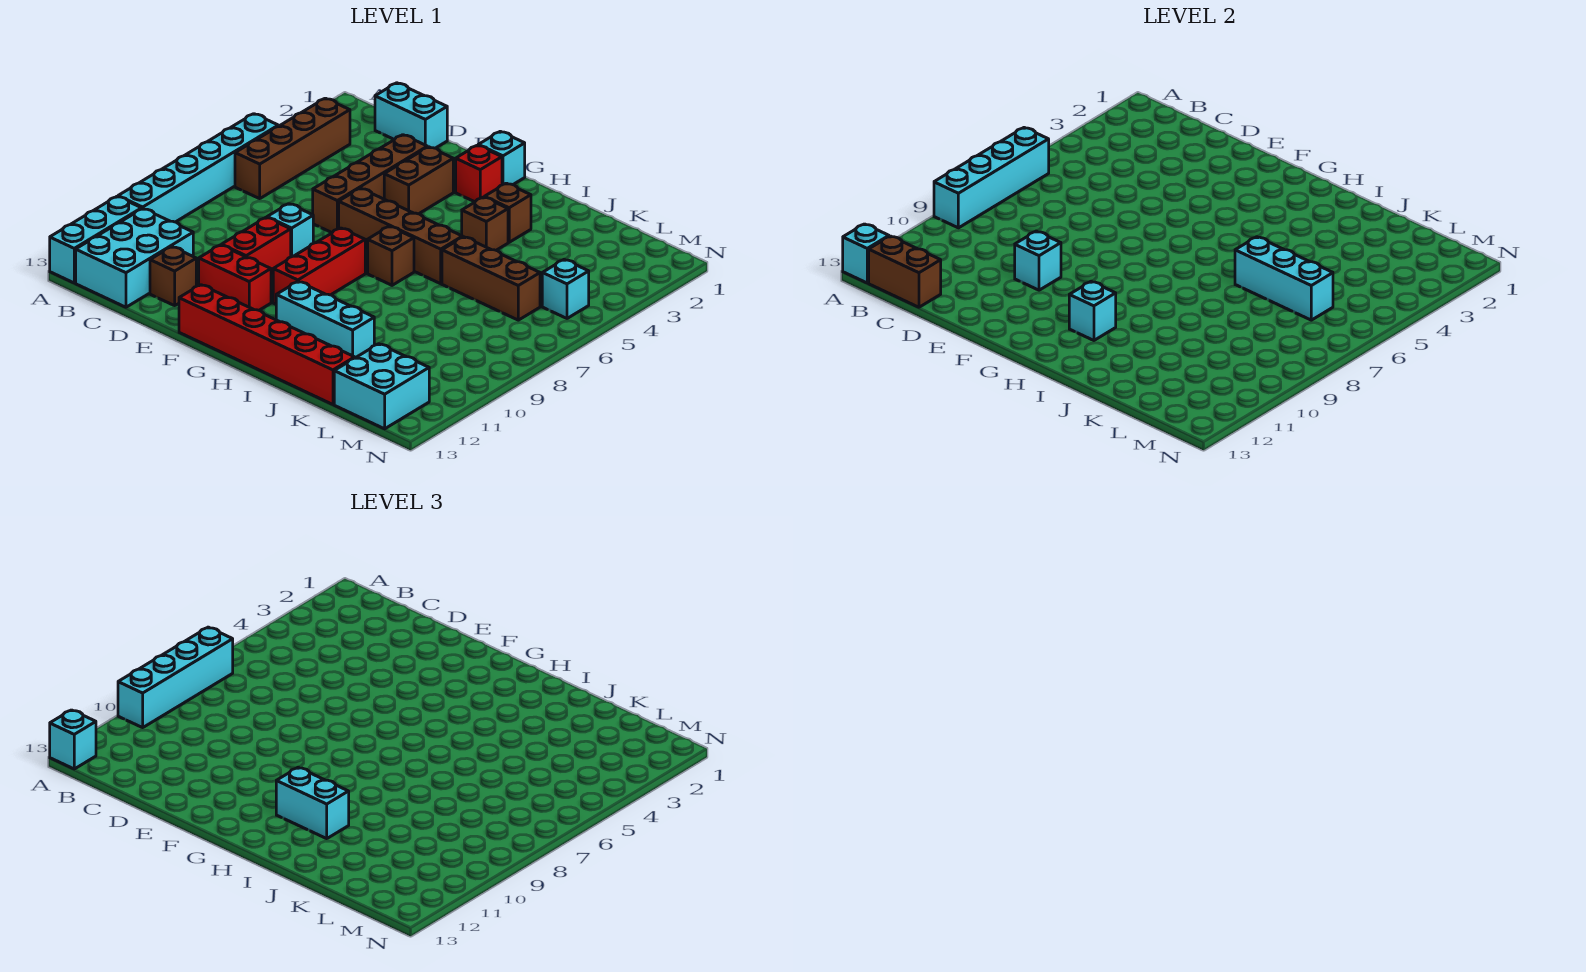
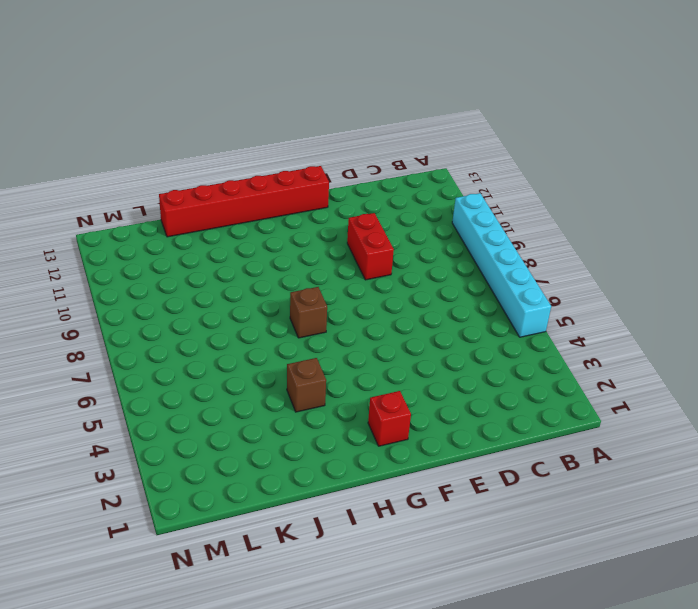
none -> cyan 1x3 brick [50,197,142,283]
none -> brown 1x4 brick [235,98,350,199]
none -> cyan 2x3 brick [76,209,193,307]
none -> cyan 1x2 brick [375,83,447,148]

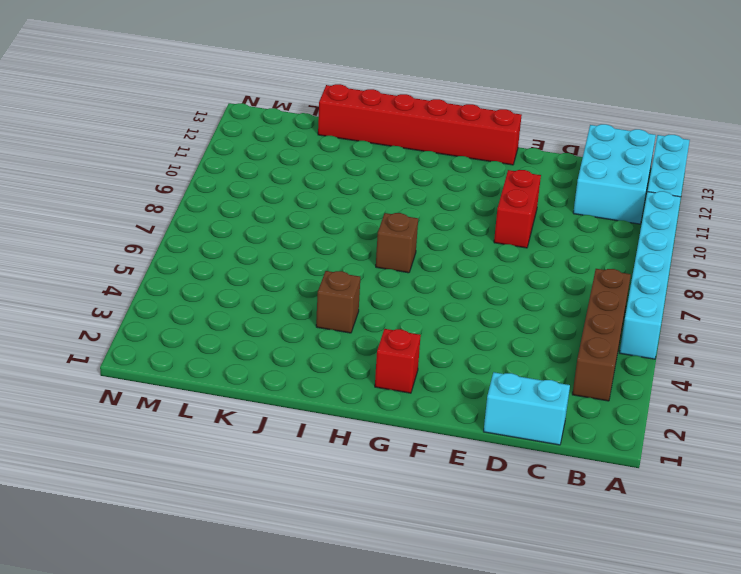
none -> brown 1x1 brick [150,247,196,306]
none -> brown 1x4 brick [313,135,427,233]
none -> cyan 1x1 brick [267,204,313,257]
none -> red 1x2 brick [199,245,271,310]

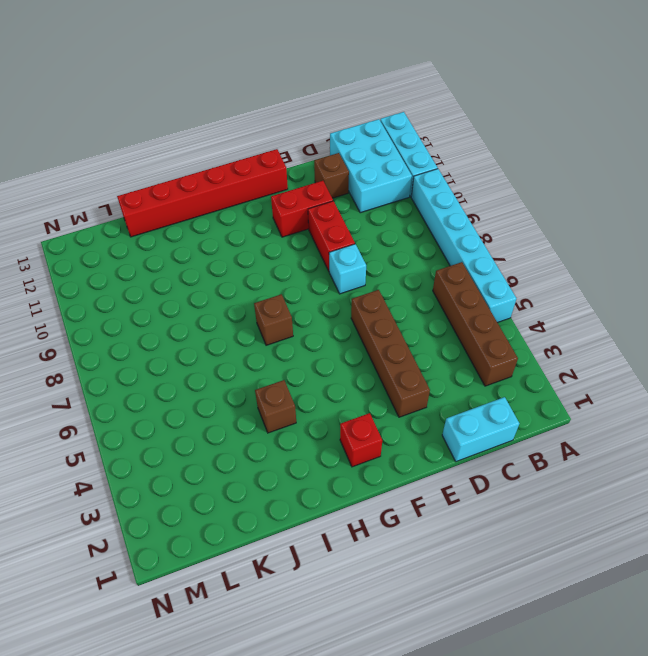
none -> brown 1x2 brick [384,147,453,214]
none -> brown 1x4 brick [339,188,463,284]
none -> cyan 1x1 brick [478,131,525,185]
none -> red 1x3 brick [273,228,365,304]

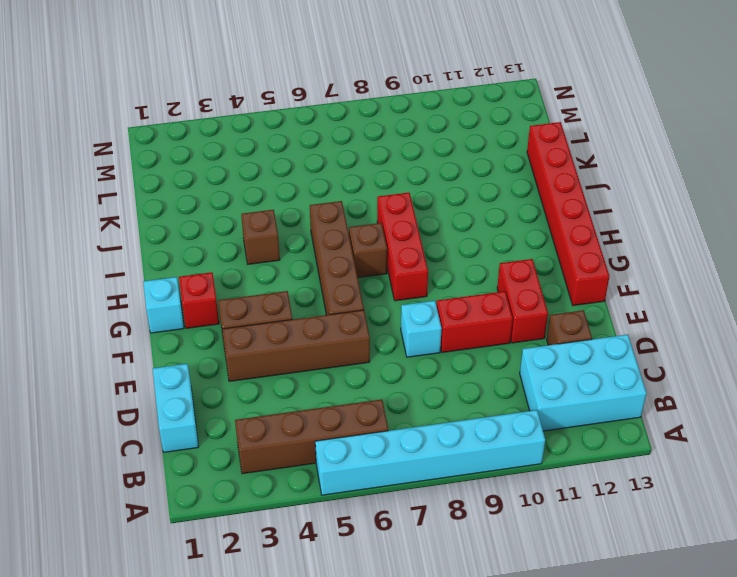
red 1x3 brick [377,193,428,301] -> red 1x3 brick turned to [273,228,365,304]
none -> cyan 1x3 brick [50,197,142,283]
none -> cyan 1x3 brick [276,282,374,358]
none -> brown 1x1 brick [485,183,531,242]
none -> brown 1x3 brick [442,237,540,320]

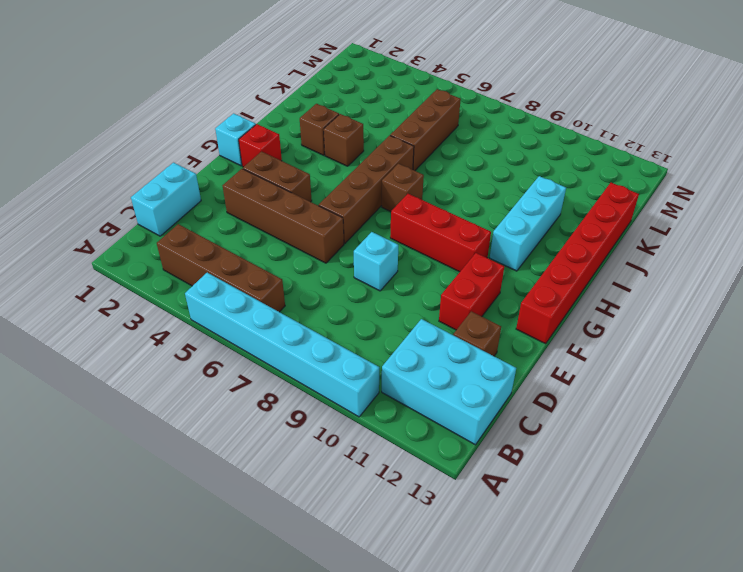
none -> cyan 1x3 brick [50,197,142,283]
none -> red 1x2 brick [222,218,291,275]
none -> cyan 2x2 brick [334,344,429,429]
none -> cyan 1x1 brick [542,260,589,318]

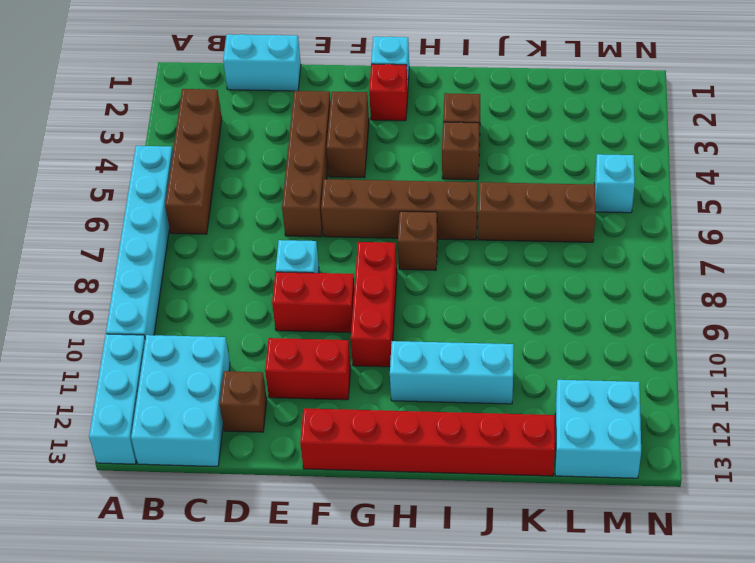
red 1x2 brick [272,272,354,333] -> red 1x2 brick turned to [222,218,291,275]
none -> cyan 1x4 brick [934,128,1049,228]
none -> cyan 1x1 brick [843,224,889,283]
none -> brown 1x2 brick [869,236,941,307]
none -> cyan 1x1 brick [1015,231,1061,290]

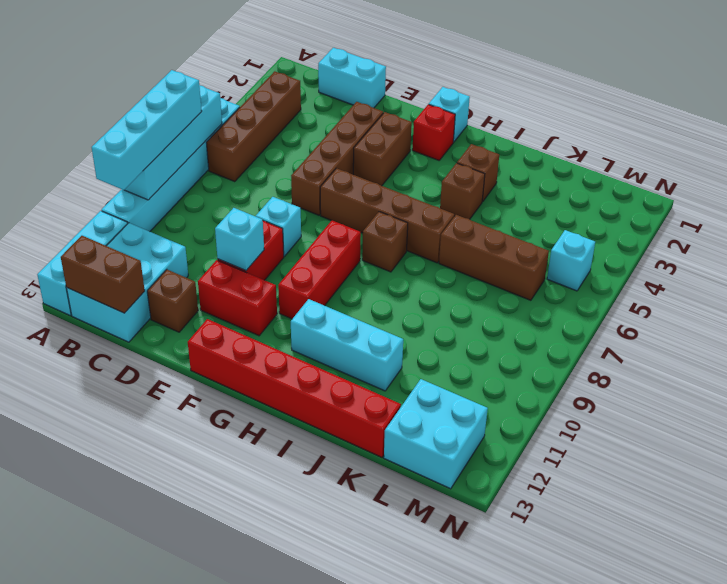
none -> cyan 1x1 brick [843,224,889,283]
none -> cyan 1x1 brick [1069,282,1116,340]
none -> cyan 1x3 brick [1235,237,1333,320]
none -> cyan 1x1 brick [50,710,96,769]

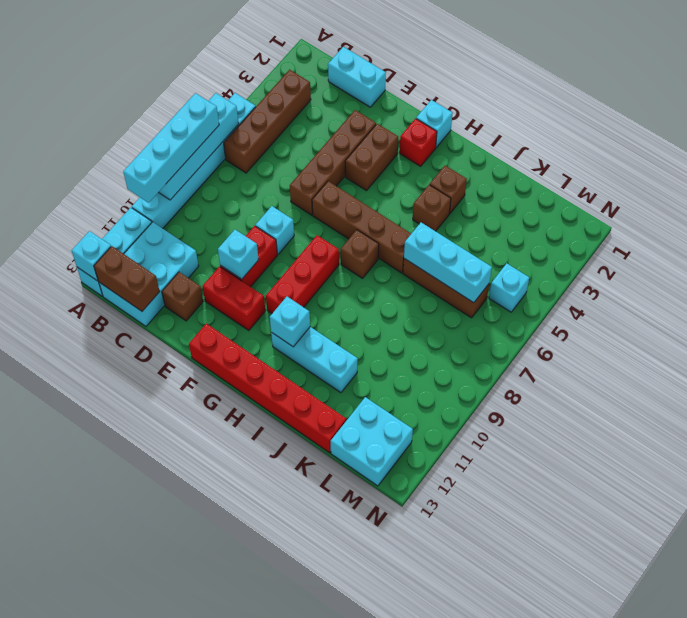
none -> cyan 1x1 brick [50,710,96,769]
none -> cyan 1x2 brick [276,768,349,839]

